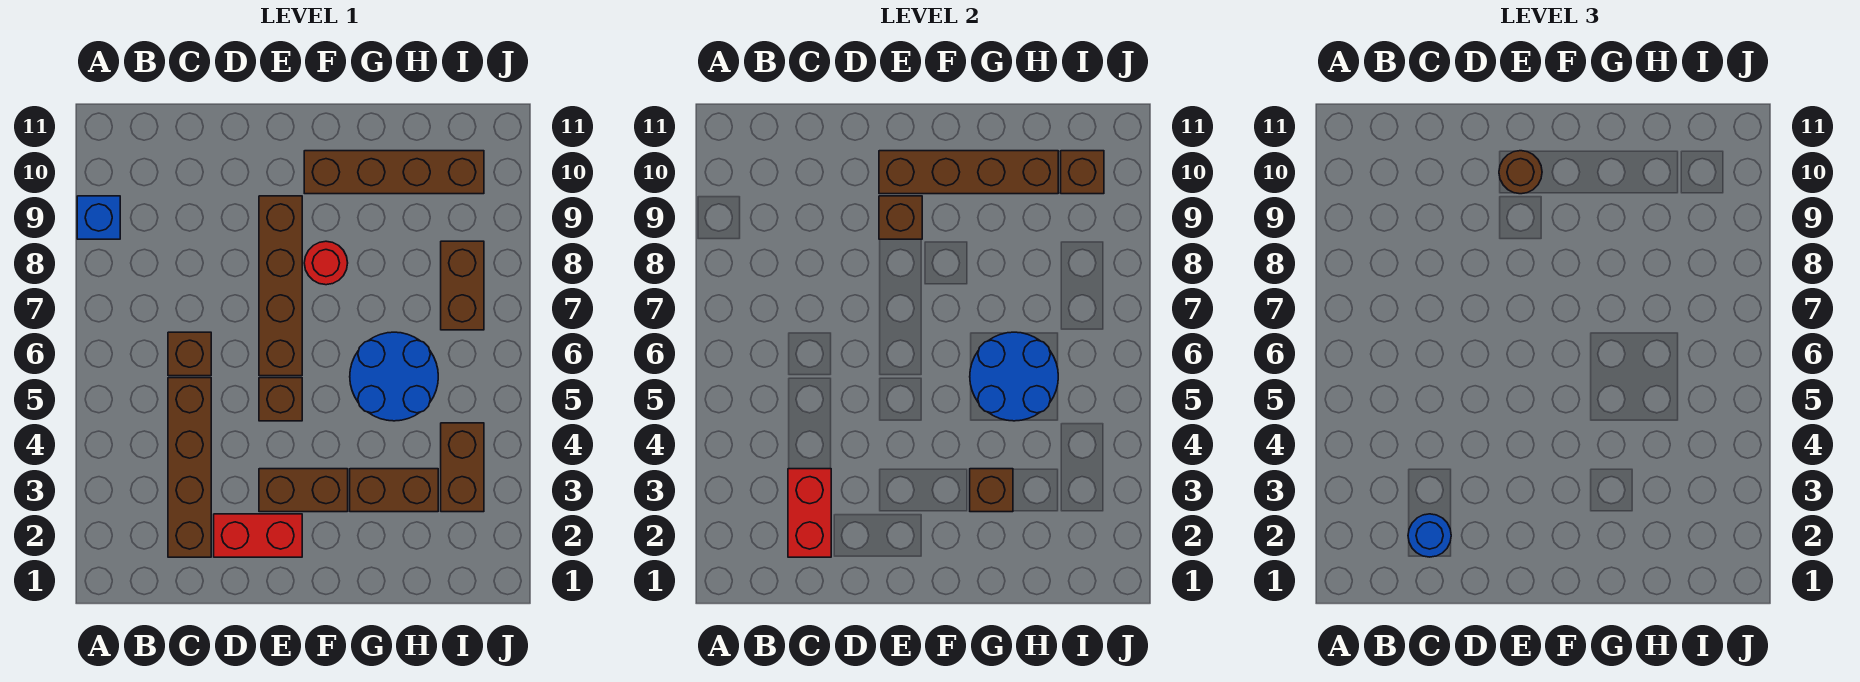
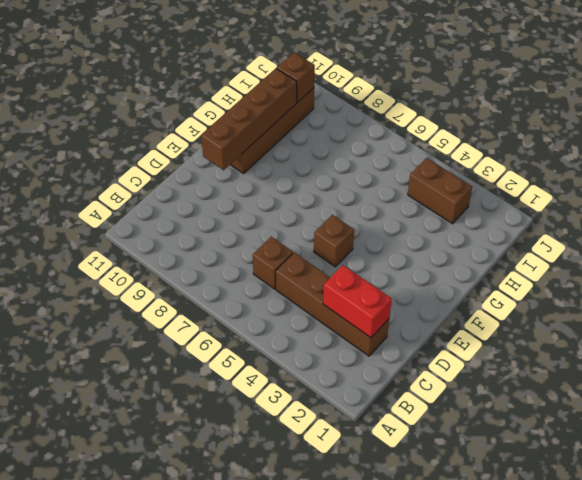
none -> blue 1x1 brick [77,196,120,239]
none -> red 1x2 brick [214,514,302,557]
none -> brown 1x2 brick [259,469,348,512]

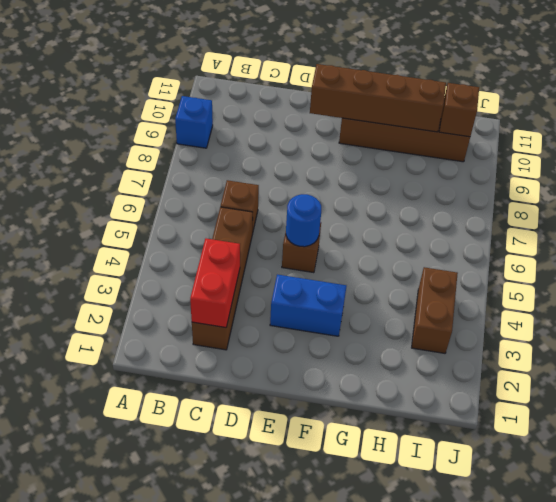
blue 1x2 brick [270,274,346,336] -> brown 1x2 brick [259,469,348,512]
blue 1x1 round brick [286,194,321,247] -> blue 1x1 round brick moved to [1408,514,1451,557]
none -> red 1x2 brick [214,514,302,557]
none -> brown 1x4 brick [259,196,302,376]
none -> red 1x1 round brick [304,241,348,285]

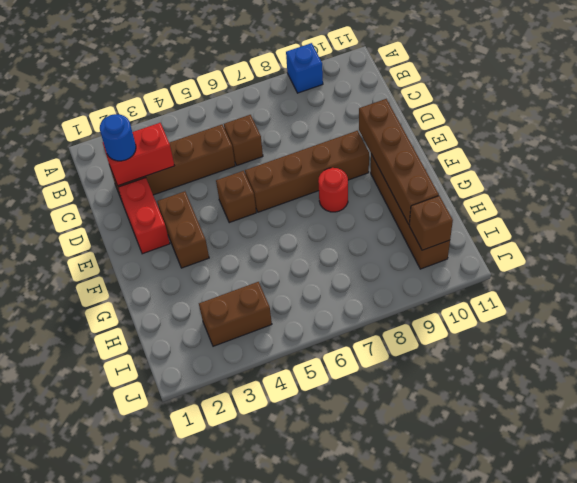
none -> brown 1x2 brick [350,469,438,512]
none -> blue 2x2 round brick [350,332,438,421]
none -> brown 1x2 brick [441,241,484,330]

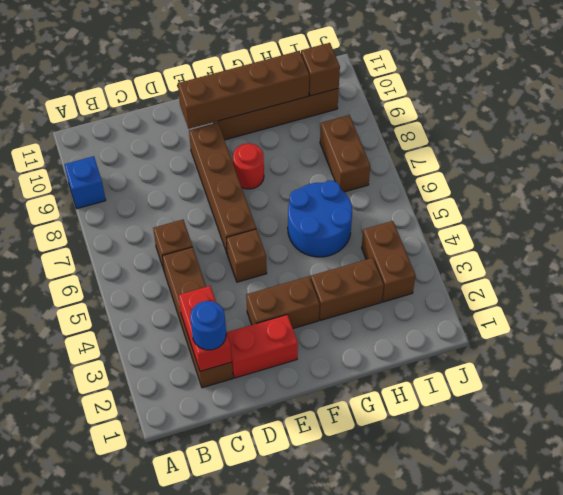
none -> brown 1x1 brick [879,196,922,239]
none -> brown 1x1 brick [970,469,1013,512]
none -> blue 2x2 round brick [970,332,1058,421]

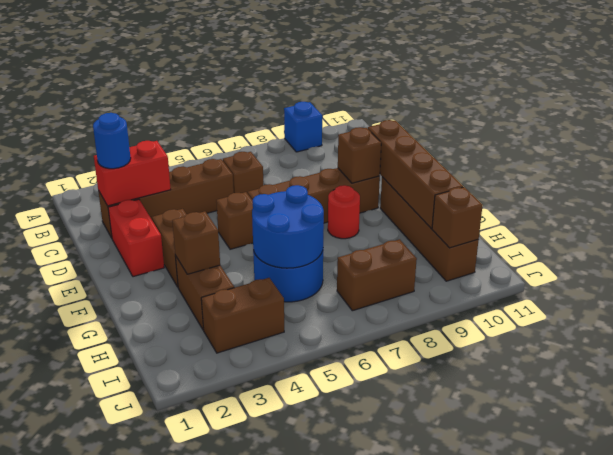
none -> brown 1x1 round brick [1499,151,1542,194]

